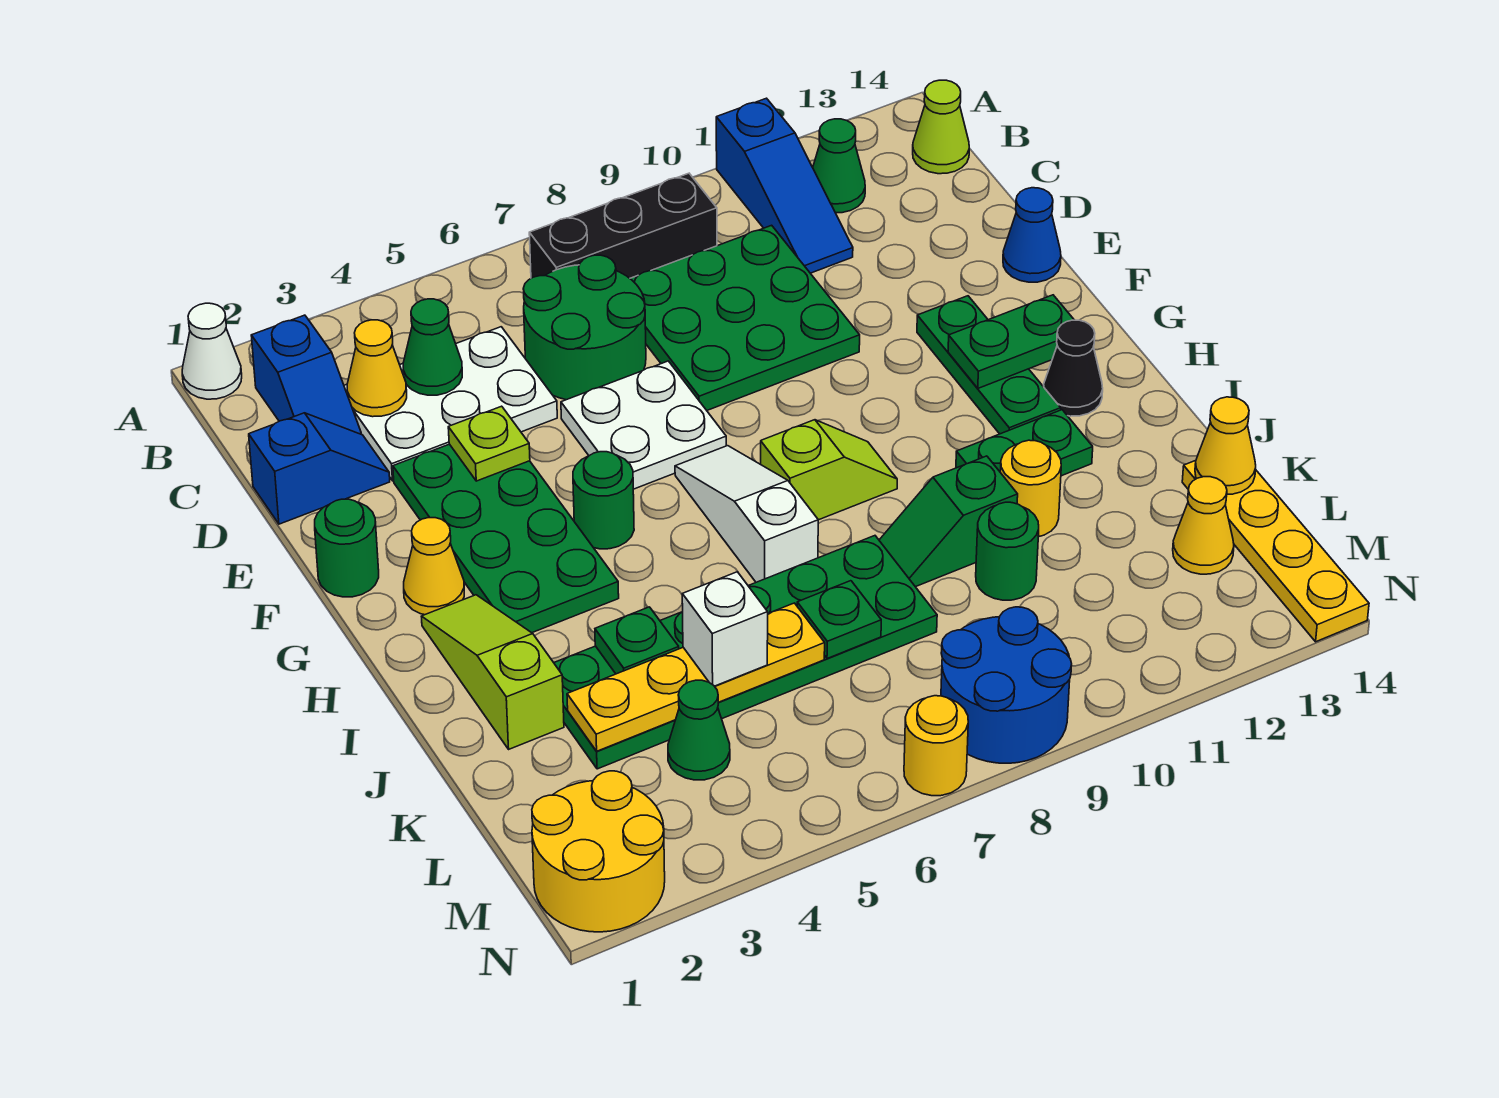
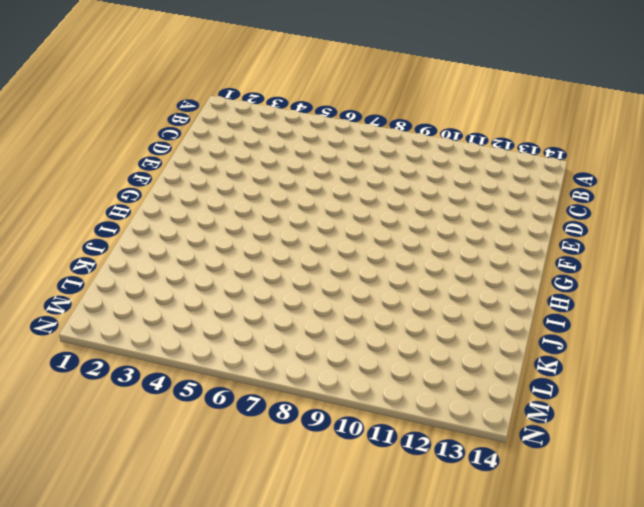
none -> white 1x1 cone [182,303,242,399]
none -> blue 1x3 slope [716,98,853,273]
none -> blue 1x2 slope [251,315,361,434]
none -> black 1x3 brick [529,173,717,278]

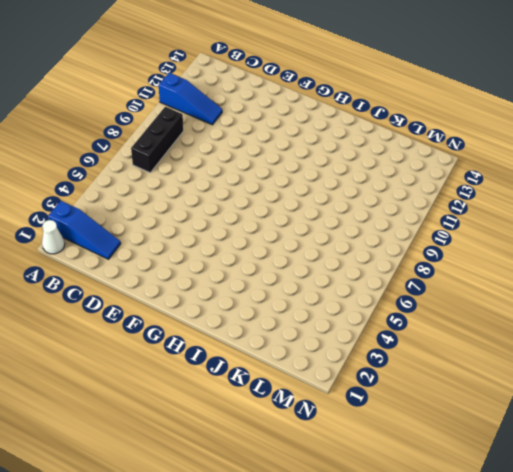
blue 1x3 slope [48,201,121,259] -> blue 1x2 slope [251,315,361,434]
none -> green 1x1 cone [813,119,865,213]
none -> lime 1x1 cone [913,80,969,174]
none -> white 2x3 plate [344,327,557,481]
none -> green 2x2 round brick [523,255,646,400]

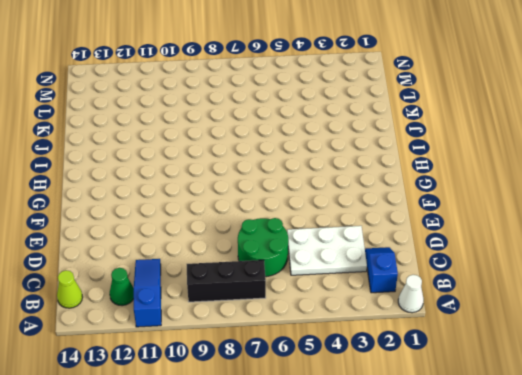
none -> green 3x3 plate [630,225,860,410]
none -> blue 1x2 slope [249,413,390,524]
none -> green 2x4 plate [393,444,619,633]
none -> white 2x2 plate [561,361,726,489]

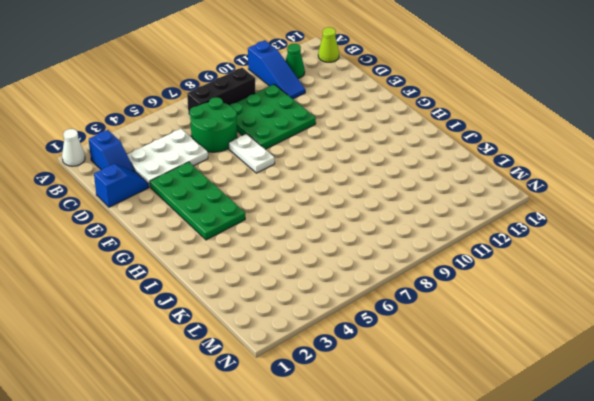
white 1x2 plate [229,134,275,173] -> white 2x2 plate [561,361,726,489]
none -> blue 1x1 cone [1003,188,1061,282]
none -> green 1x1 round brick [315,499,379,597]
none -> green 1x3 plate [917,296,1061,434]
none -> yellow 1x1 cone [404,518,464,615]

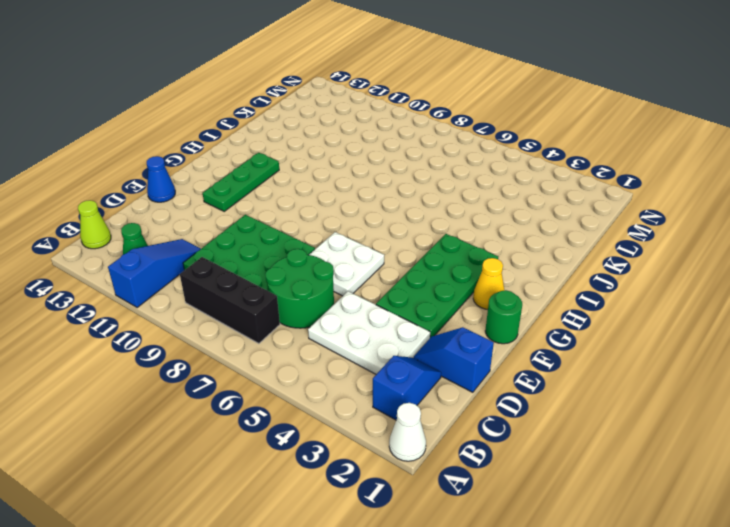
none -> green 1x1 round brick [573,452,634,549]
none -> white 1x3 slope [675,446,818,582]
none -> lime 1x3 slope [421,595,564,749]
none -> lime 1x2 slope [761,420,897,520]

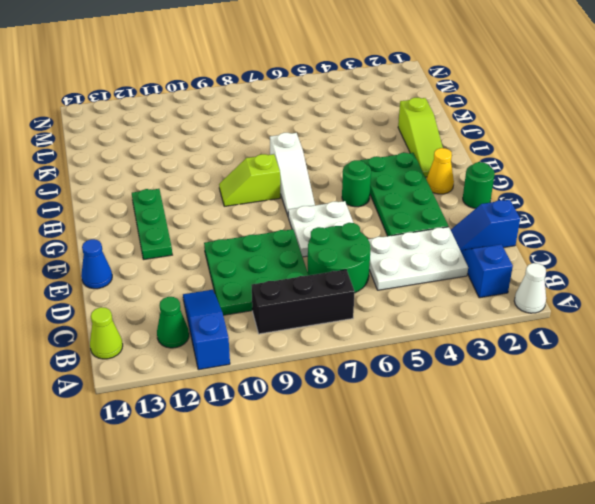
none -> black 1x1 cone [1044,320,1103,416]
none -> green 1x2 plate [956,410,1093,476]
none -> green 2x6 plate [554,536,937,769]
none -> green 1x2 slope [879,456,1018,587]

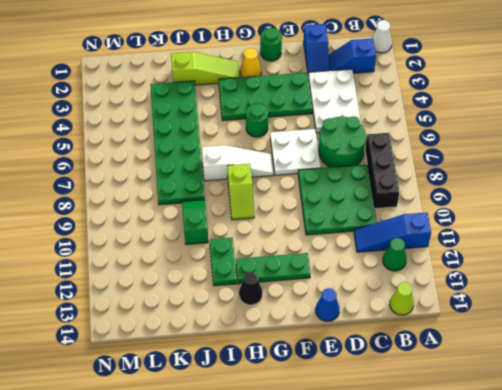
none -> yellow 1x1 round brick [1000,440,1061,537]
none -> green 1x1 round brick [976,502,1039,600]
none -> yellow 1x4 plate [1182,460,1369,642]
none -> green 1x1 cone [668,680,730,780]

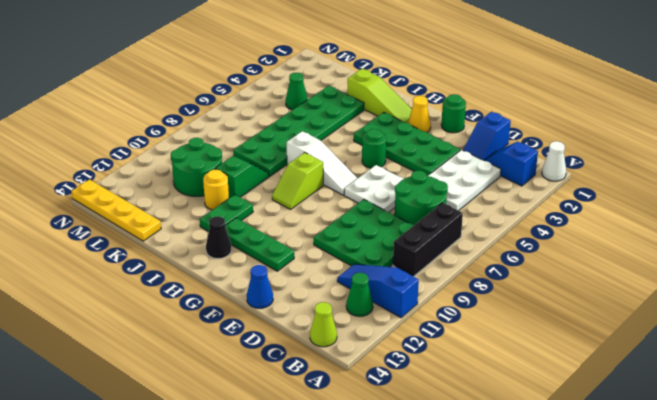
green 2x2 round brick [171,138,222,196] -> green 1x1 round brick [976,502,1039,600]
none -> yellow 1x1 cone [1173,477,1234,574]
none -> yellow 2x2 round brick [532,771,665,932]
none -> blue 2x2 round brick [941,607,1072,763]
none -> yellow 1x1 round brick [904,696,968,796]

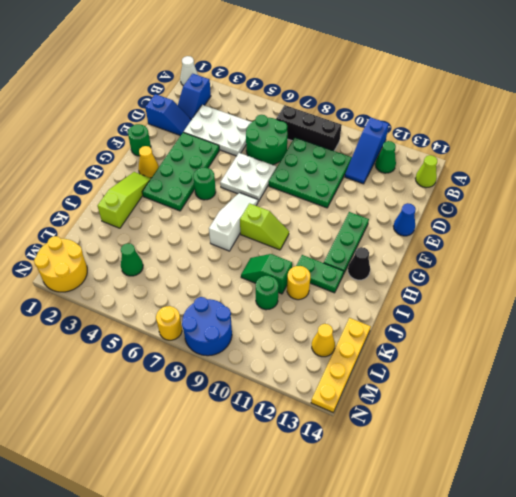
none -> green 2x6 plate [554,536,937,769]
none -> yellow 1x1 cone [347,320,407,417]
none -> green 1x1 cone [403,299,462,395]
none -> lime 1x1 plate [448,406,530,481]

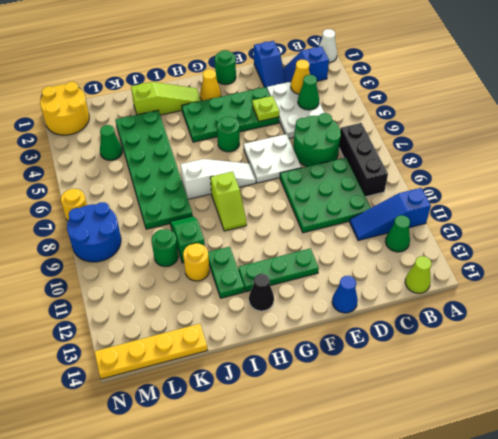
none -> yellow 1x1 cone [1173,477,1234,574]
none -> green 1x2 plate [948,295,1074,388]
none -> green 1x1 plate [595,607,679,674]
none -> yellow 1x4 plate [567,603,825,751]

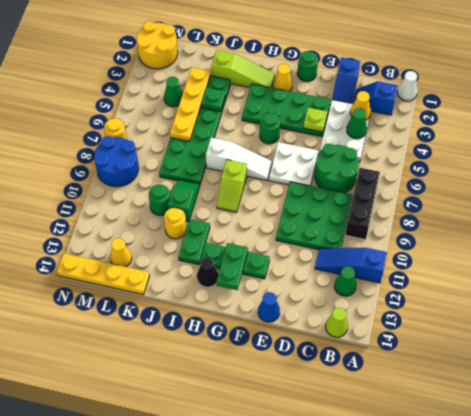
none -> green 1x1 plate [797,581,881,659]
none -> yellow 1x1 cone [1195,397,1256,494]
none -> white 1x1 brick [682,572,768,686]

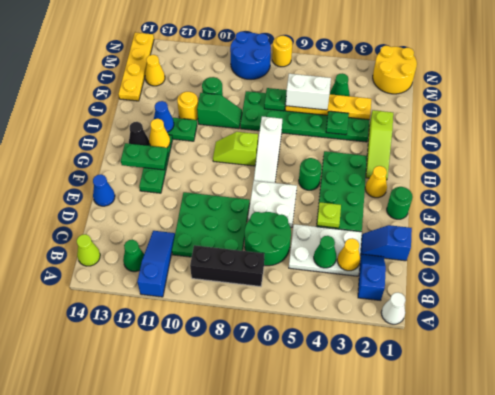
yellow 1x1 cone [149,119,170,148] -> yellow 1x1 cone moved to [1195,397,1256,494]
blue 1x1 cone [154,101,174,132] -> none
white 1x2 brick [286,74,331,110] -> white 1x1 brick [682,572,768,686]

